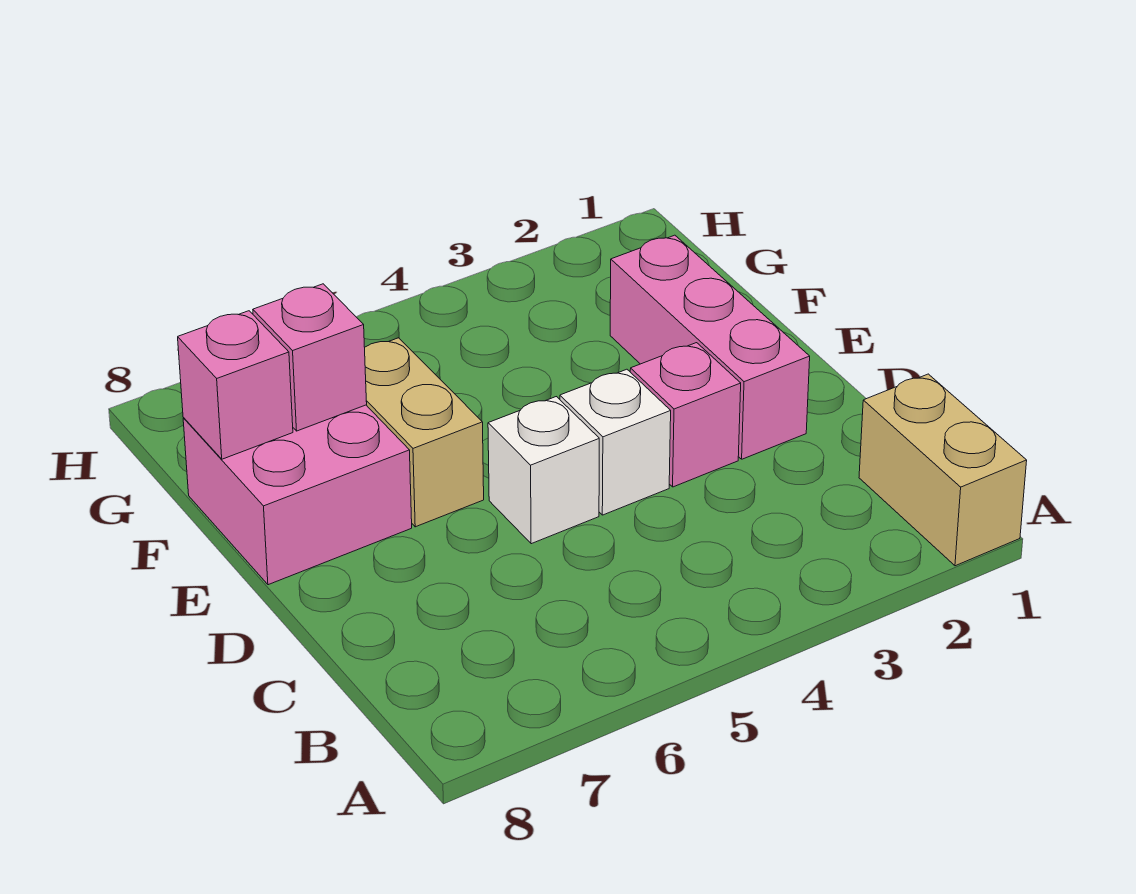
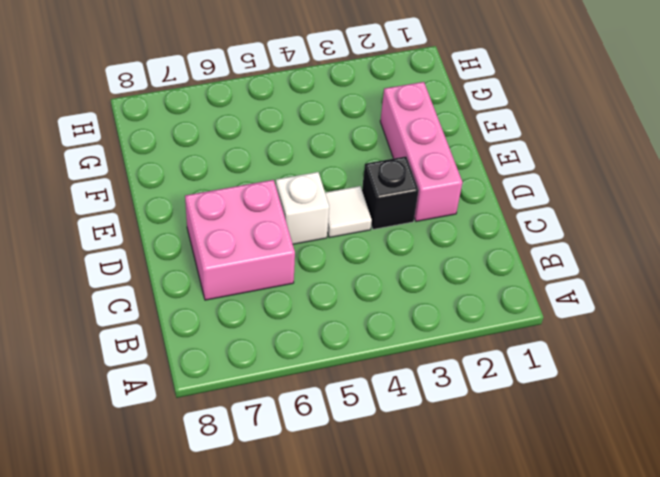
pink 2x2 brick [185,180,295,300] -> pink 2x2 brick moved to [183,405,412,585]
black 1x1 brick [362,156,419,229] -> pink 1x1 brick [630,343,741,487]
white 1x1 tile [325,186,372,238] -> white 1x1 brick [560,369,671,515]
none -> tan 1x2 brick [859,374,1027,566]
none -> tan 1x2 brick [365,338,484,527]

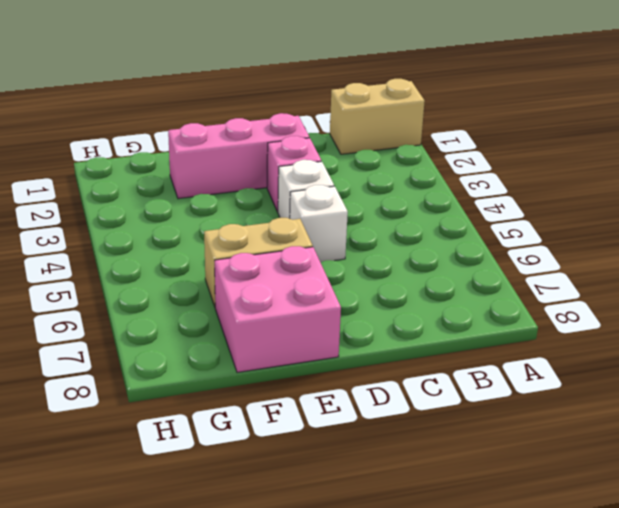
none -> pink 1x1 brick [253,284,367,431]
none -> pink 1x1 brick [178,311,293,459]

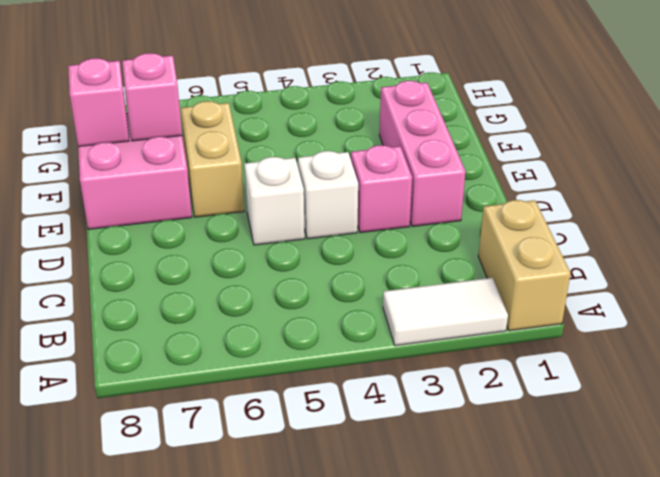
white 1x2 tile [383,278,508,346] -> none

